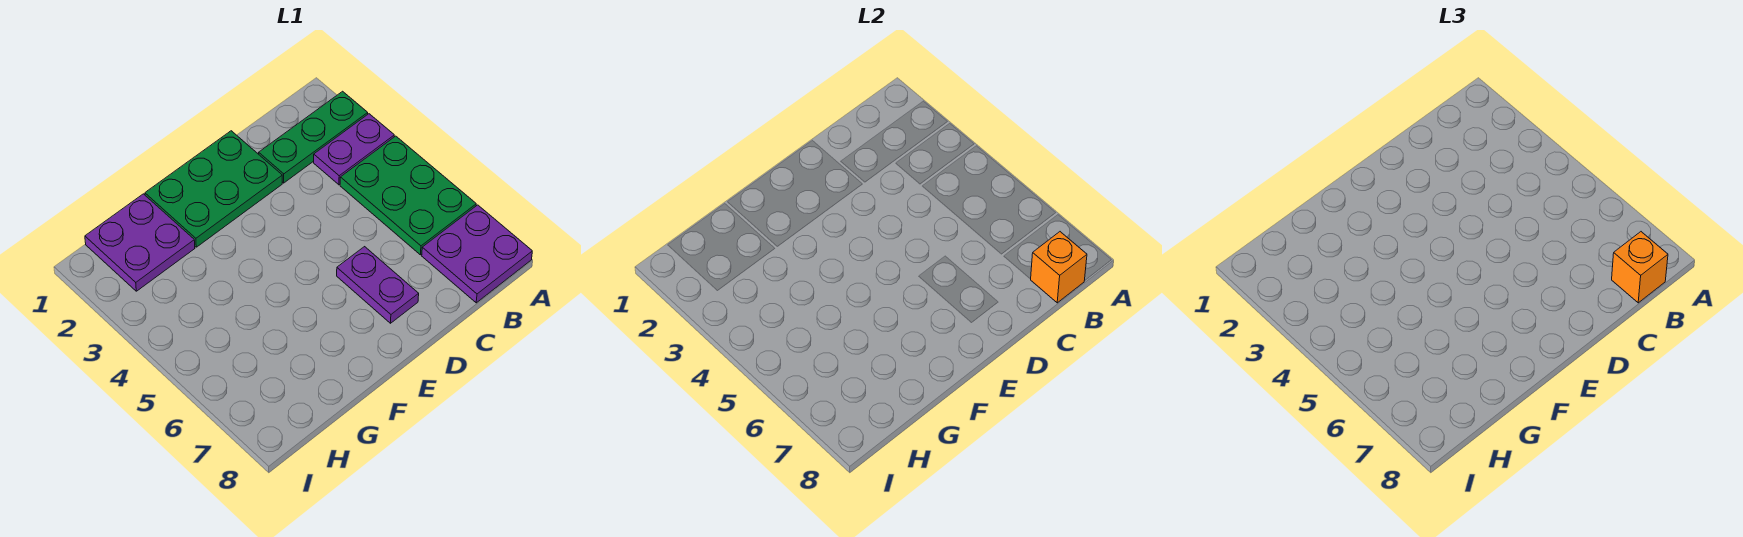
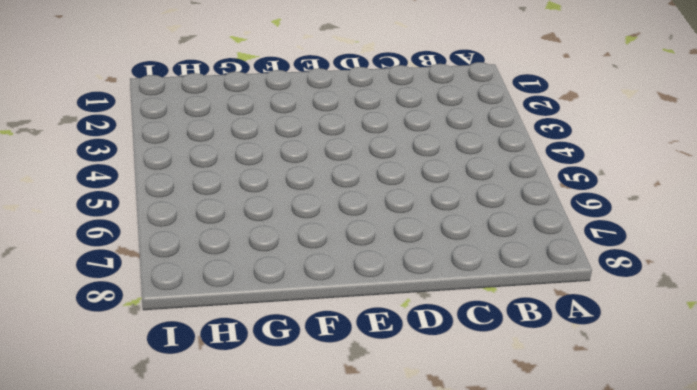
none -> green 1x3 plate [259,91,368,183]
none -> purple 1x2 plate [314,114,394,185]

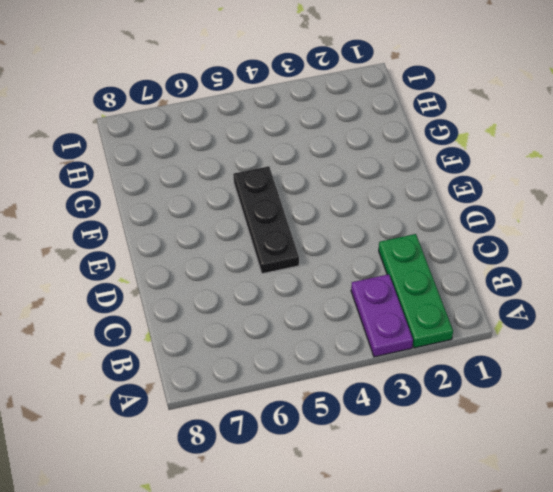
black 1x3 plate [233,166,299,274] -> none
none -> green 2x3 plate [340,136,476,255]
none -> purple 2x2 plate [422,205,532,303]

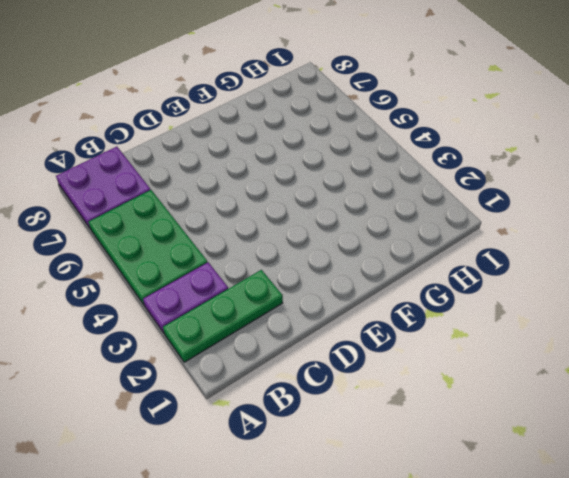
none -> green 2x3 plate [145,131,282,247]
none -> purple 1x2 plate [337,247,419,323]

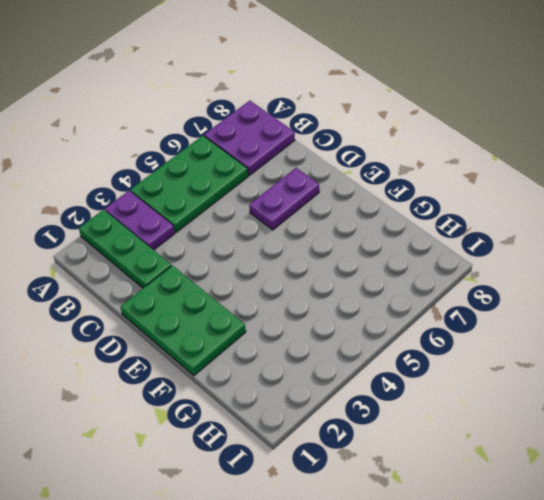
none -> purple 2x2 plate [85,194,195,291]
none -> orange 1x1 brick [1031,232,1087,303]

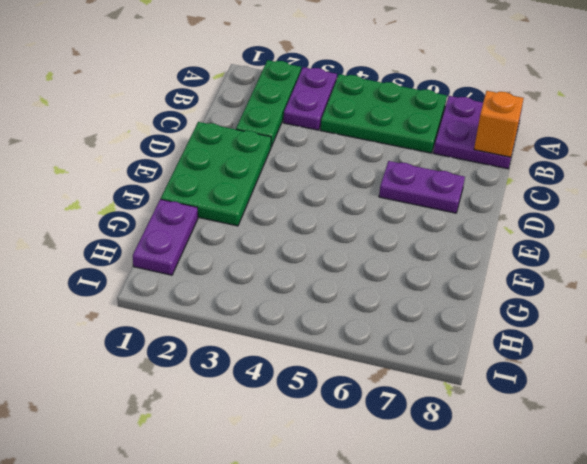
purple 1x2 plate [133,199,198,275] -> purple 2x2 plate [85,194,195,291]
none -> orange 1x1 brick [1612,232,1668,303]

